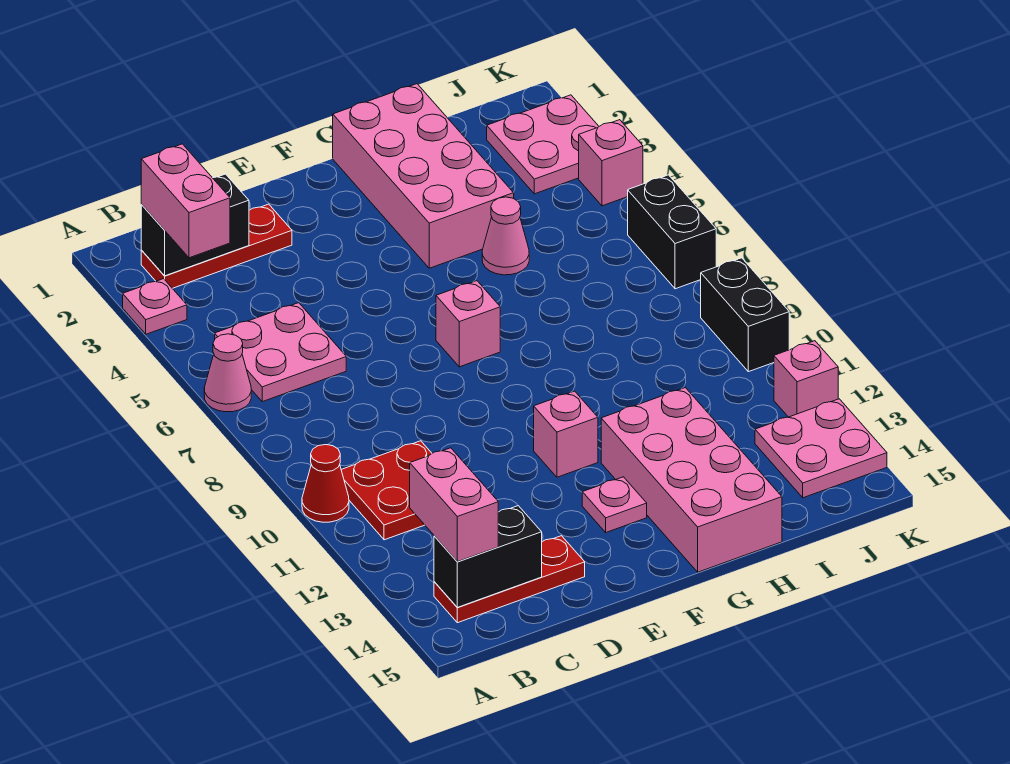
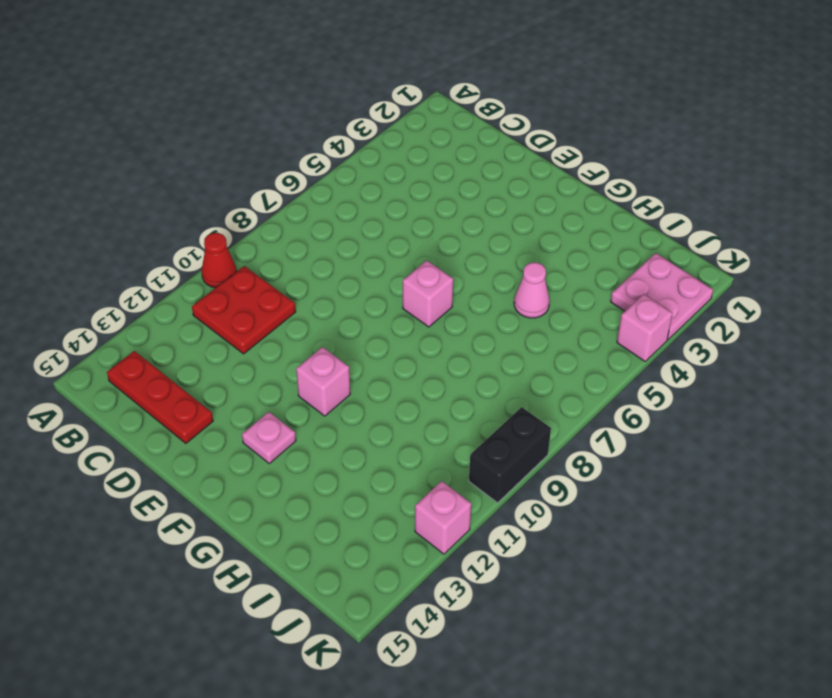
none -> pink 1x1 plate [123,279,187,334]
none -> pink 1x1 cone [204,334,251,412]
none -> red 1x3 plate [141,204,292,288]

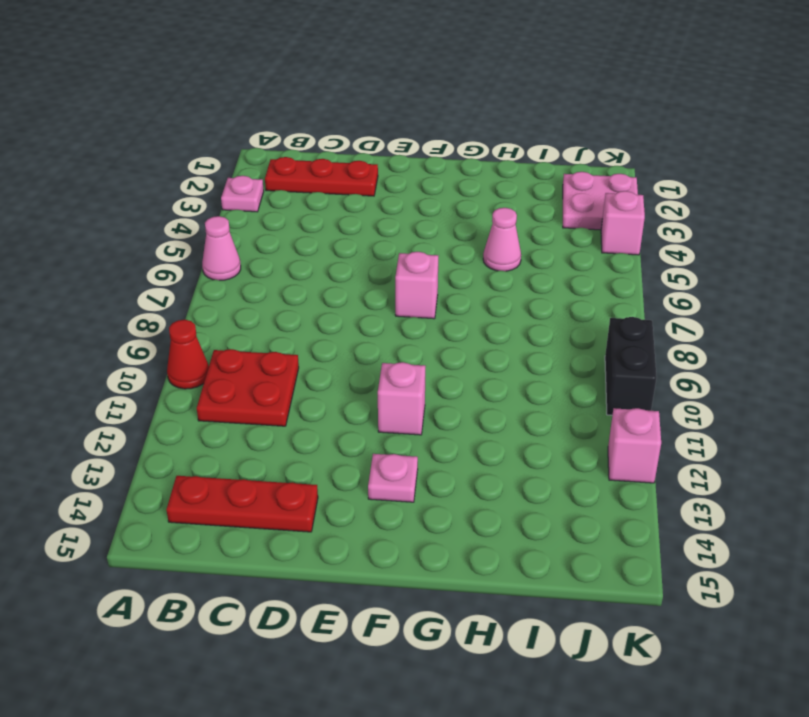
none -> pink 2x2 plate [215,303,346,402]
none -> pink 2x4 brick [333,84,514,268]
none -> pink 2x4 brick [601,388,782,572]

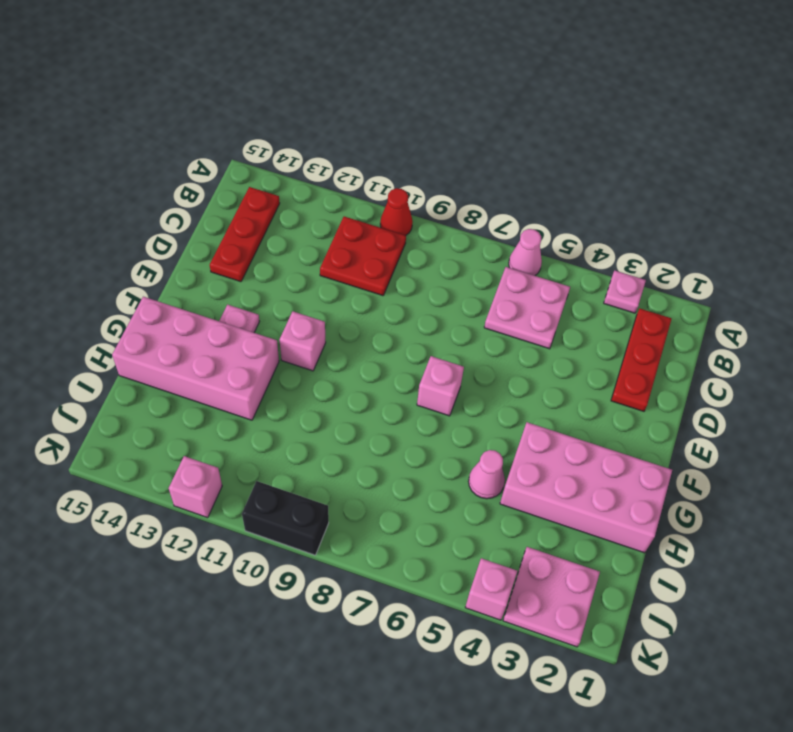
none -> pink 2x2 plate [755,399,887,498]
none -> black 1x2 brick [628,175,716,289]
none -> black 1x2 brick [141,174,249,276]

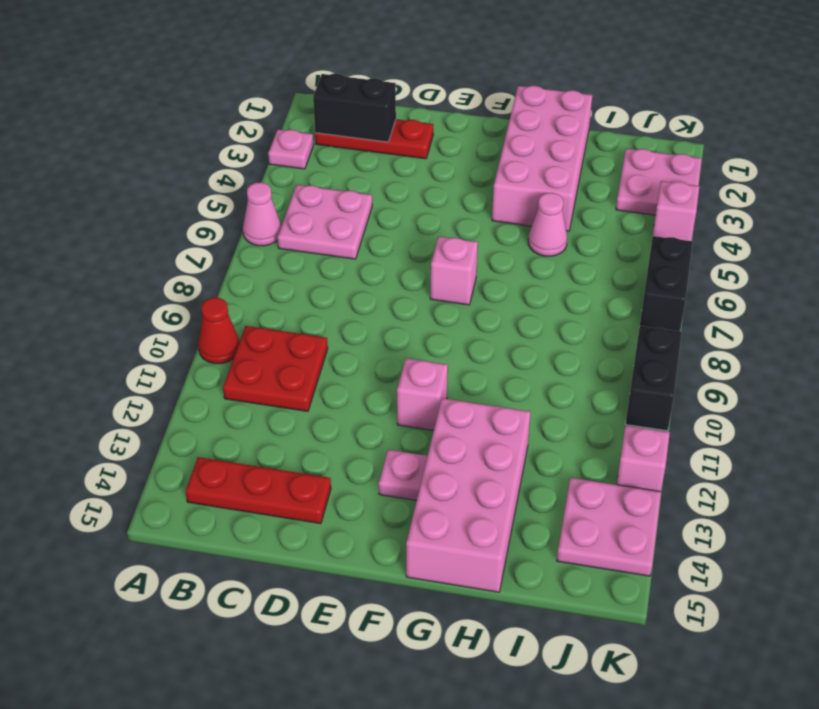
none -> black 1x2 brick [434,506,542,607]
none -> pink 1x2 brick [141,144,230,258]
none -> pink 1x2 brick [410,448,498,562]

